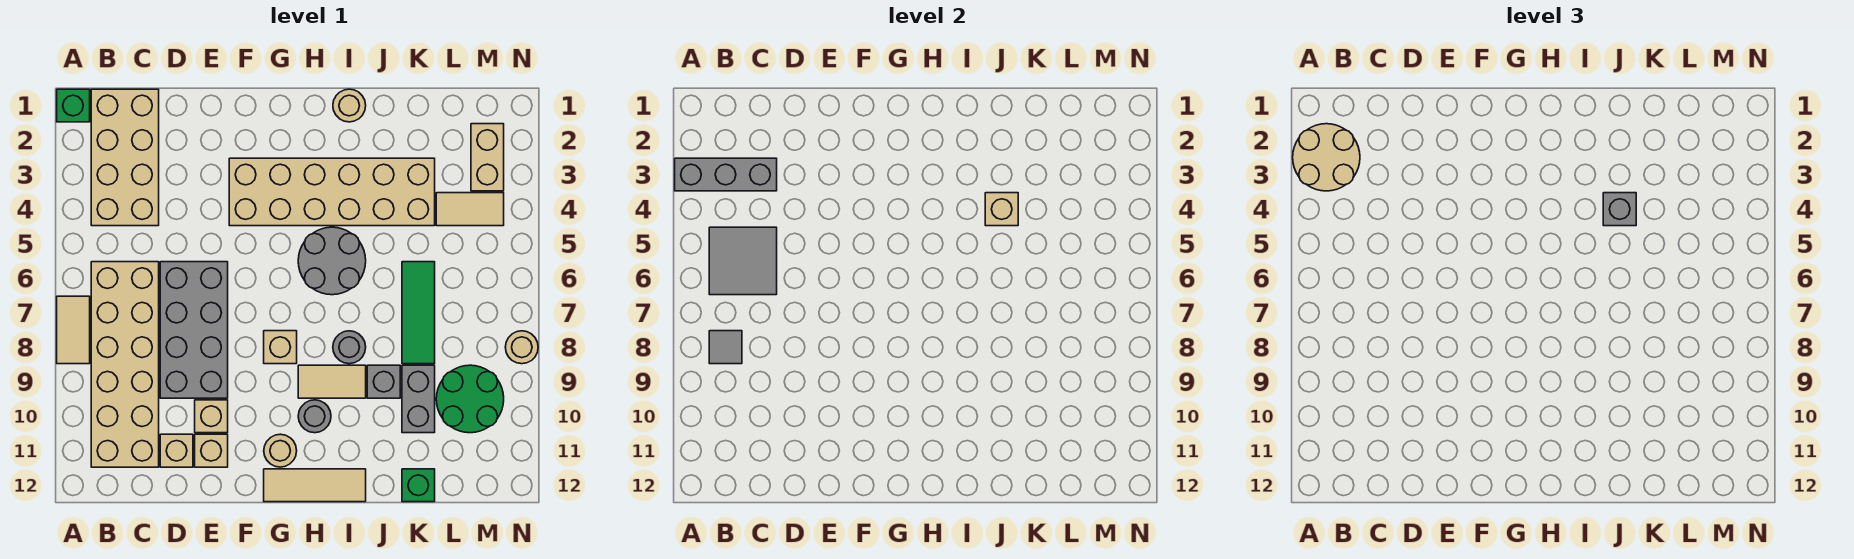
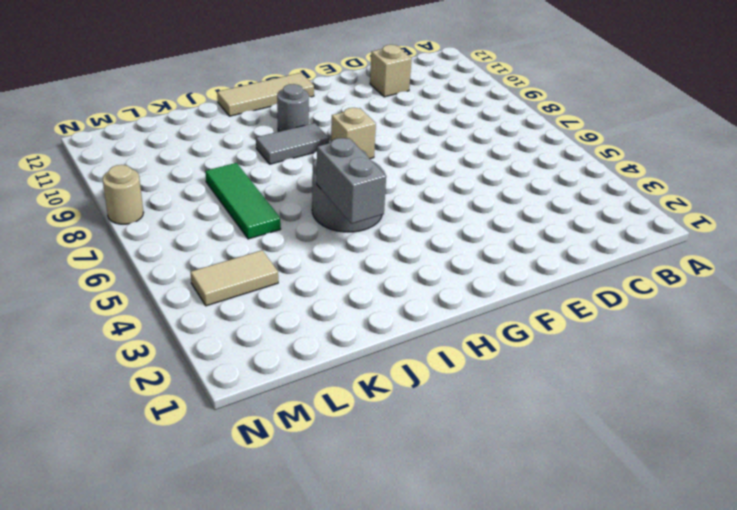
grey 1x2 tile [256,123,329,164] -> tan 1x2 tile [298,365,366,398]
grey 1x2 brick [317,138,386,224] -> grey 1x2 brick moved to [402,365,435,433]
none -> green 1x1 brick [57,89,90,122]
none -> tan 1x2 tile [57,296,90,364]
none -> tan 2x4 brick [91,89,159,226]
none -> tan 2x6 brick [91,262,159,467]

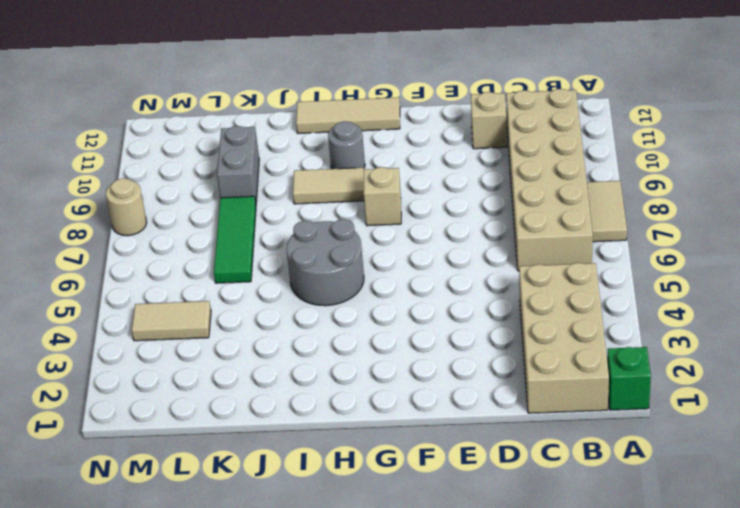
none -> grey 2x4 brick [160,262,228,398]
none -> tan 1x1 brick [195,400,228,433]
none -> tan 1x1 brick [195,434,228,467]
none -> tan 2x6 brick [229,158,435,226]

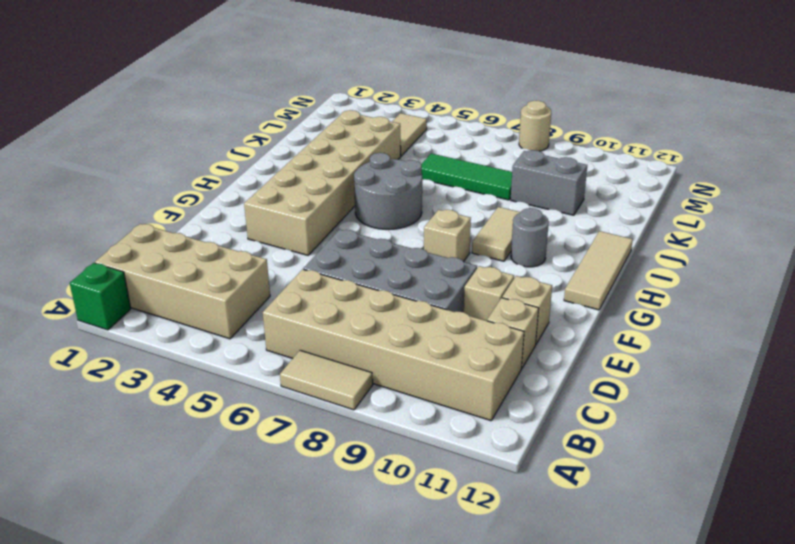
none -> tan 1x1 round brick [264,434,297,467]
none -> tan 1x1 round brick [333,89,366,122]
none -> grey 1x1 round brick [333,331,366,364]
none -> grey 1x1 brick [367,365,400,398]

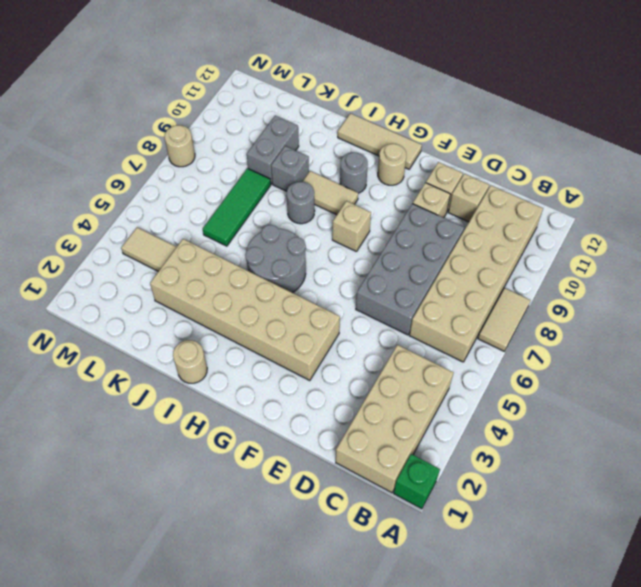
none -> green 1x1 brick [402,469,435,502]
none -> green 2x2 round brick [436,365,504,433]
none -> tan 1x2 brick [471,124,504,191]
none -> grey 1x3 brick [675,158,777,191]

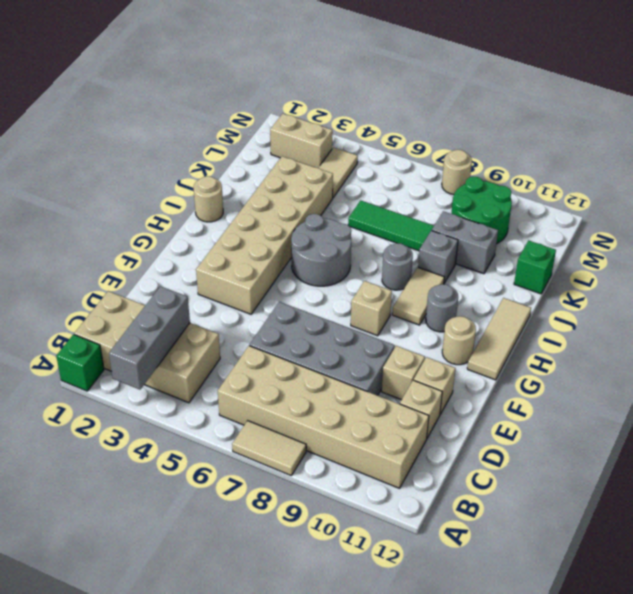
none -> grey 2x2 tile [709,227,777,295]
none -> grey 1x1 tile [709,331,742,364]
none -> tan 1x1 brick [985,193,1018,226]
none -> tan 2x2 round brick [1293,124,1360,191]

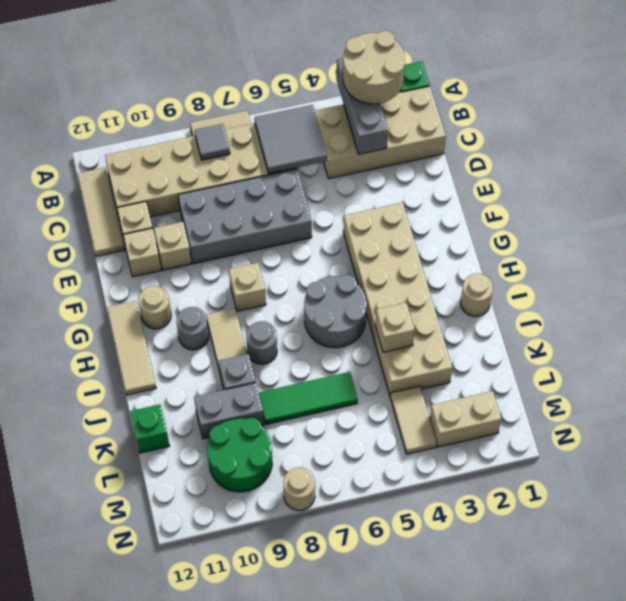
tan 1x3 tile [78,167,125,257] -> none
none -> grey 1x1 brick [1603,193,1636,226]

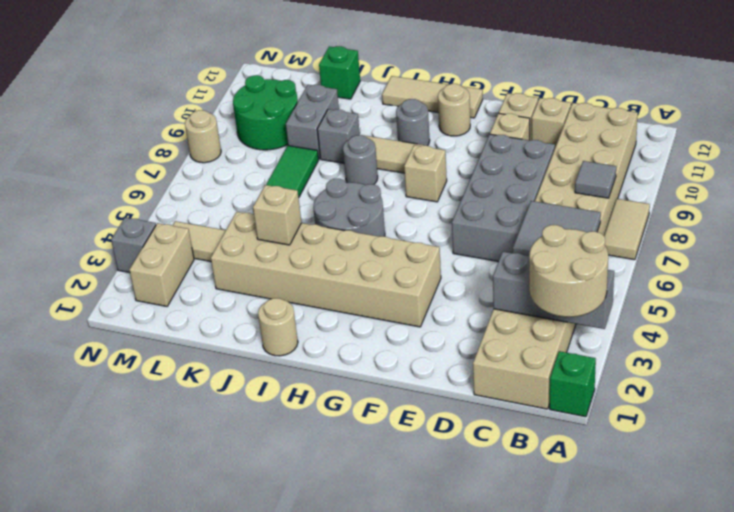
grey 1x1 brick [111,217,156,273] -> grey 1x1 brick moved to [1603,193,1636,226]

